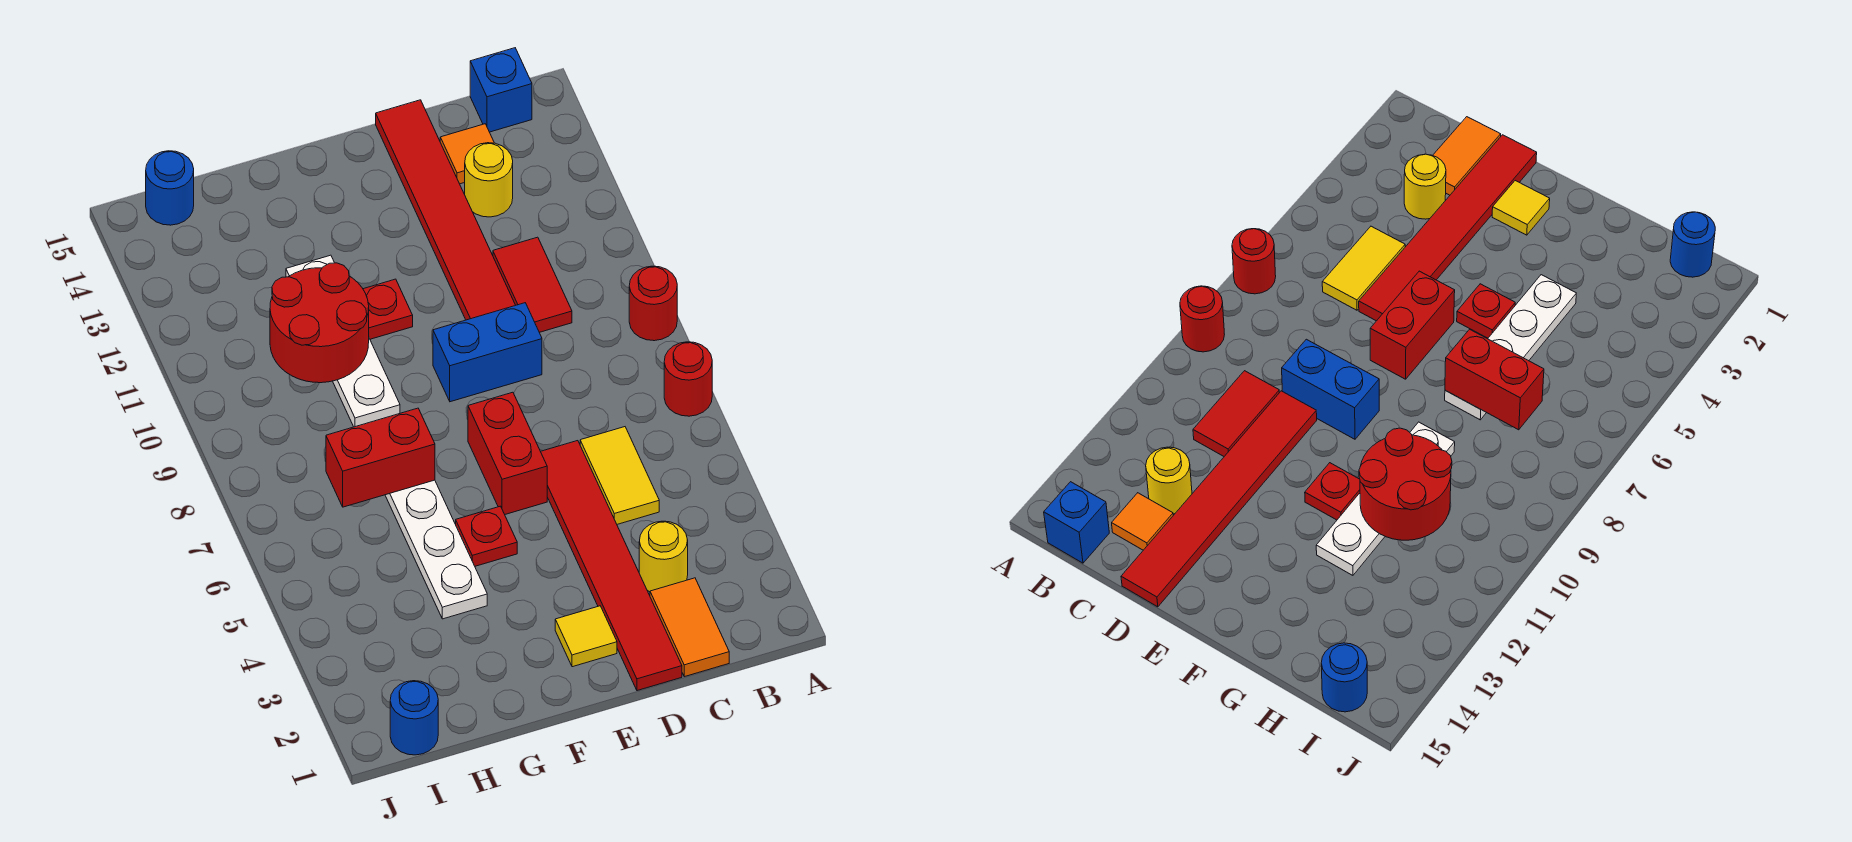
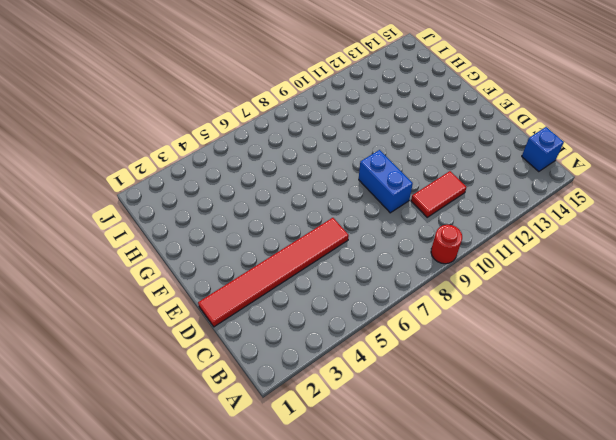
none -> red 1x1 round brick [664,342,712,416]
none -> orange 1x2 tile [650,578,729,677]
none -> yellow 1x1 round brick [639,521,688,592]

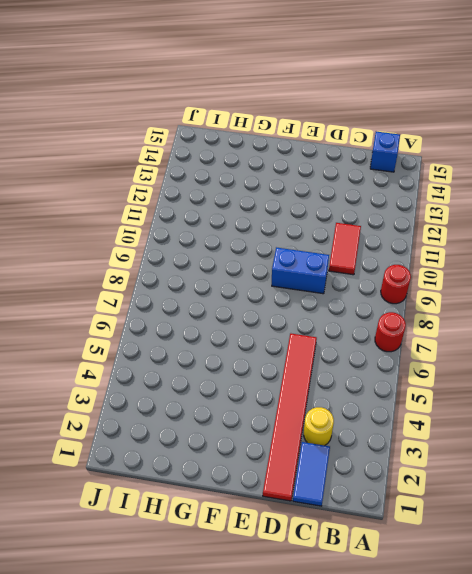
blue 1x2 tile [293,442,330,506] -> orange 1x2 tile [650,578,729,677]
none -> yellow 1x2 tile [580,427,659,524]
none -> yellow 1x1 round brick [465,143,513,217]
none -> orange 1x1 tile [440,124,494,184]

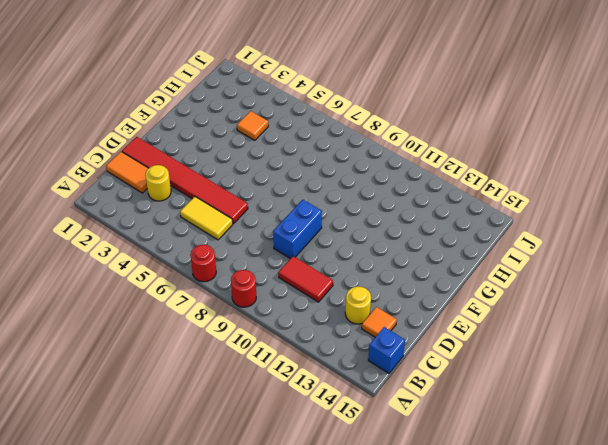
orange 1x1 tile [237,111,268,140] -> none
none -> red 1x6 tile [376,100,516,320]
none -> yellow 1x1 tile [555,606,617,667]
none -> red 1x2 brick [468,392,547,514]

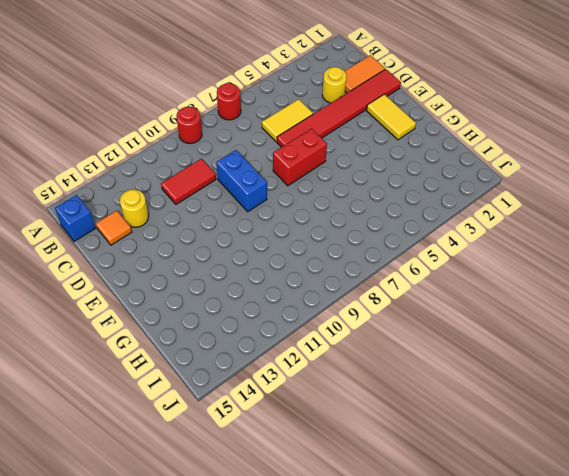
yellow 1x2 tile [366,94,416,140] -> yellow 1x1 tile [555,606,617,667]
none -> red 1x6 tile [376,100,516,320]
none -> red 1x1 plate [456,506,517,566]
none -> red 1x1 plate [363,279,413,339]

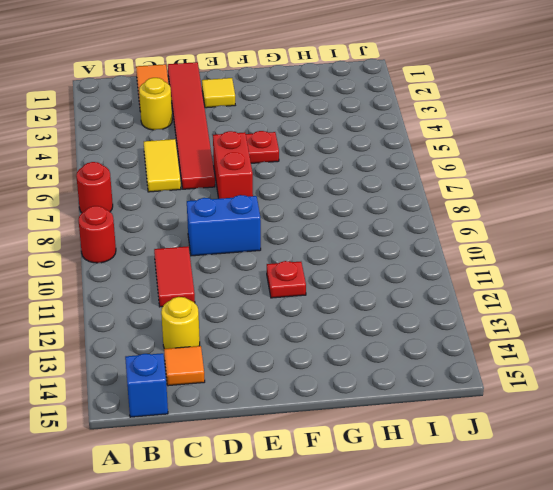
none -> red 1x6 tile [376,100,516,320]
none -> white 1x4 plate [385,480,487,619]
none -> white 1x4 plate [286,255,400,427]

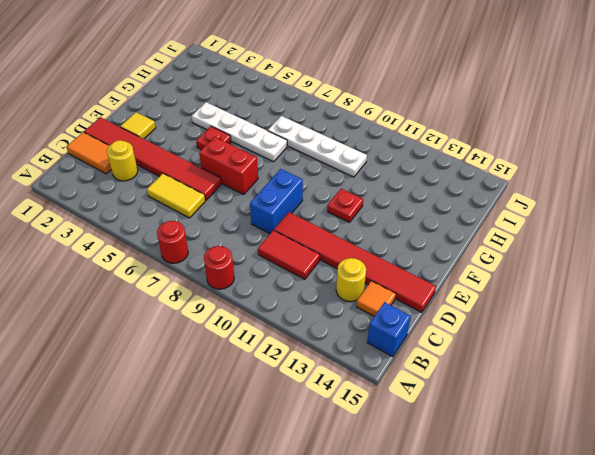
white 1x4 plate [268,116,367,177] -> white 1x4 plate moved to [286,255,400,427]
none -> blue 1x1 round brick [390,681,438,755]
none -> blue 1x1 round brick [146,151,194,225]
none -> red 1x2 brick [326,408,435,507]

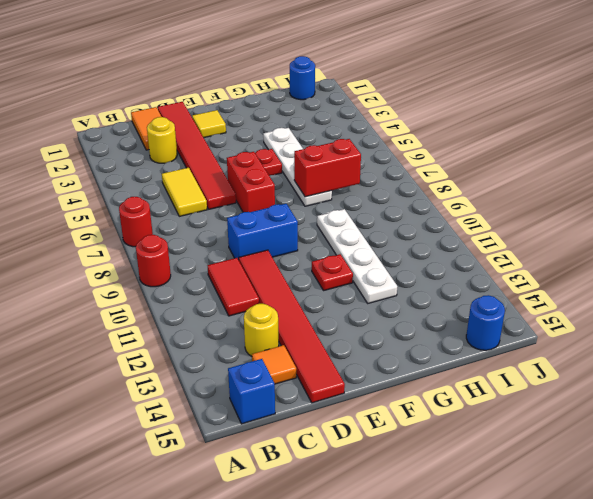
none -> red 2x2 round brick [270,263,369,383]

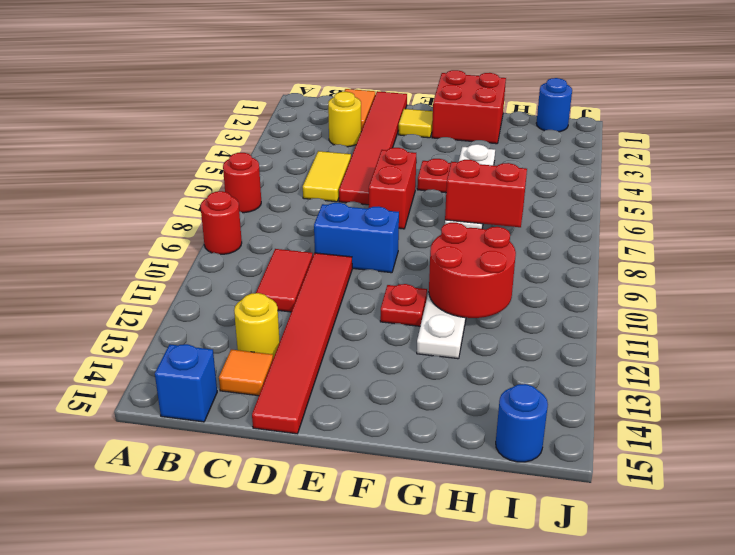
red 2x2 brick [432,70,506,144] -> none

